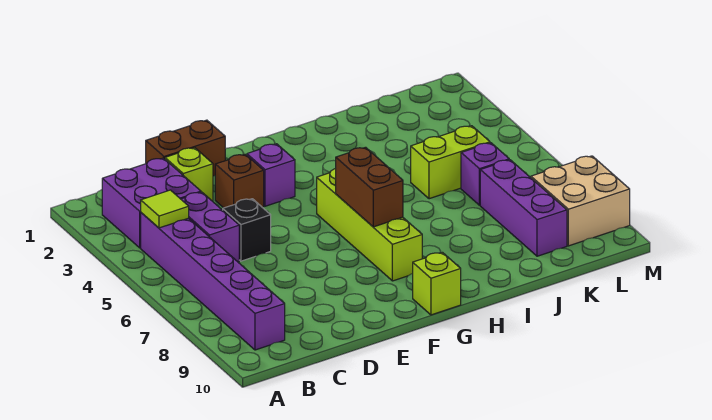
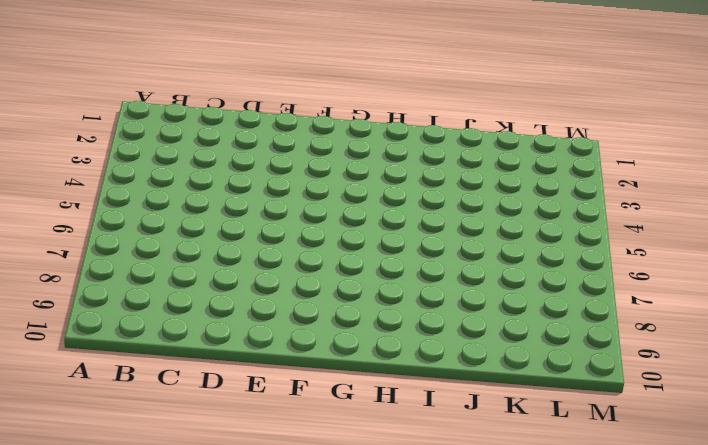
none -> purple 2x2 brick [102,158,201,248]
none -> purple 1x6 brick [141,213,285,350]
none -> purple 1x2 brick [181,192,239,262]

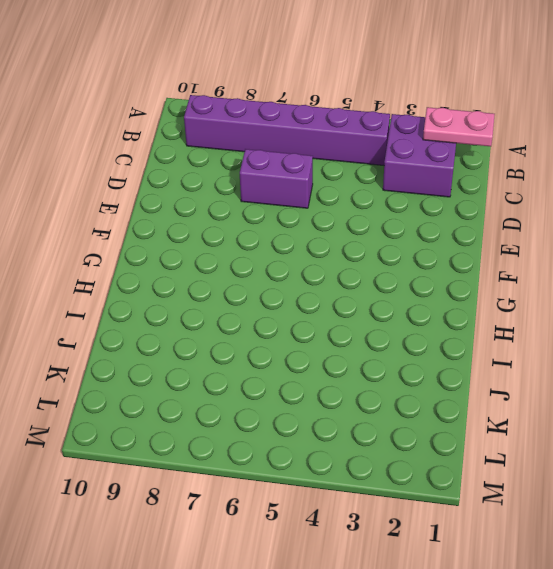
pink 1x2 plate [423,107,495,146] -> none
purple 1x2 brick [240,149,313,208] -> purple 1x2 brick moved to [181,192,239,262]
none -> brown 1x2 brick [146,120,225,176]
none -> lime 1x1 brick [165,148,213,201]
none -> black 1x1 brick [223,199,271,261]

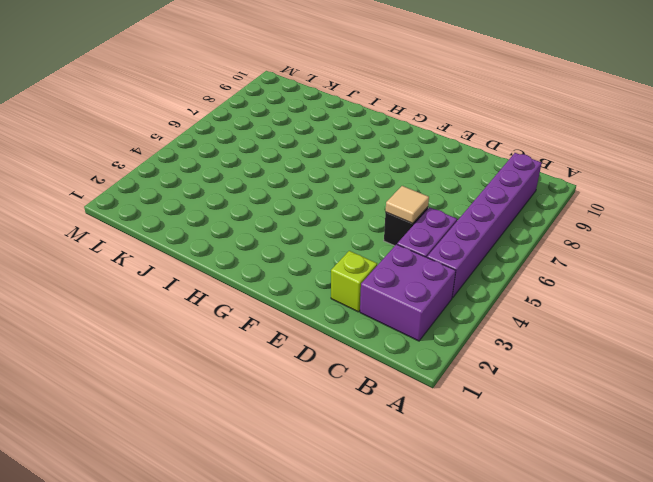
tan 1x1 tile [386,186,429,223] -> none
none -> brown 1x2 brick [146,120,225,176]
none -> brown 1x1 brick [215,154,264,208]
none -> purple 1x1 brick [247,144,295,206]

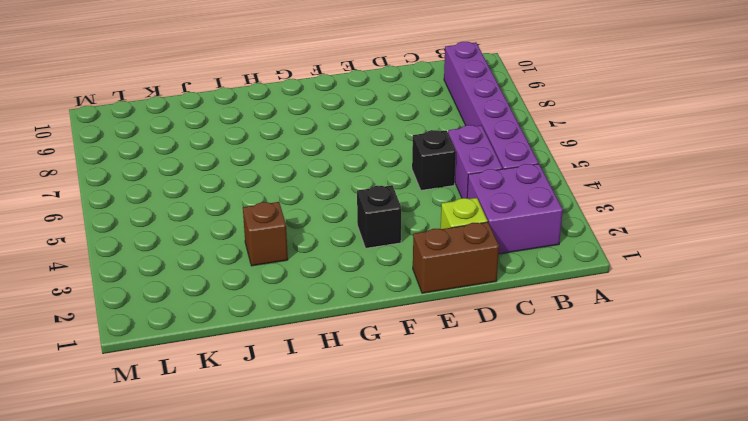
black 1x1 brick [357,185,401,248] -> purple 1x1 brick [247,144,295,206]
brown 1x1 brick [243,202,288,266] -> brown 1x1 brick moved to [215,154,264,208]
none -> lime 1x4 brick [317,169,422,281]
none -> lime 1x1 brick [413,252,461,315]
none -> lime 1x2 brick [411,126,490,199]

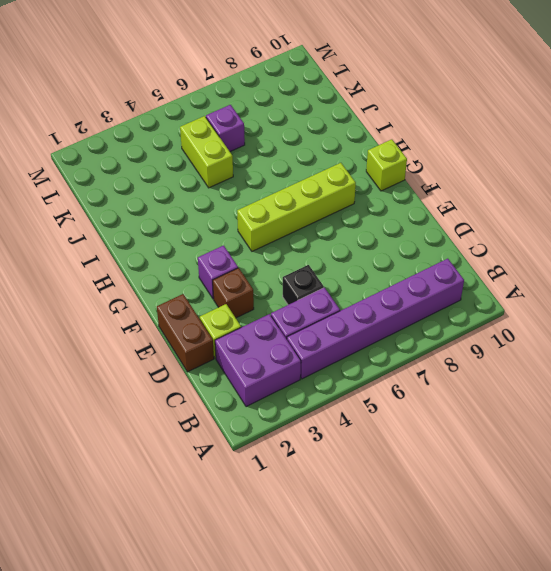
none -> purple 1x3 brick [480,160,567,256]
none -> tan 2x2 brick [531,156,630,246]
none -> lime 1x1 tile [141,190,189,228]

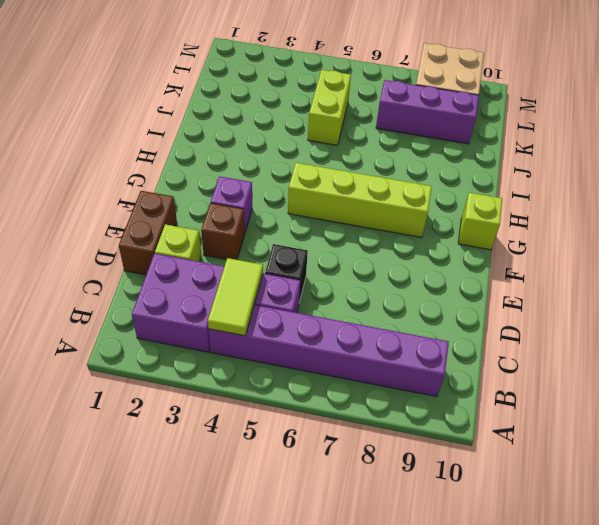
lime 1x2 tile [208,258,263,336] -> lime 1x1 tile [141,190,189,228]
none -> purple 1x1 brick [461,143,509,205]
none -> brown 1x2 brick [336,147,403,227]

